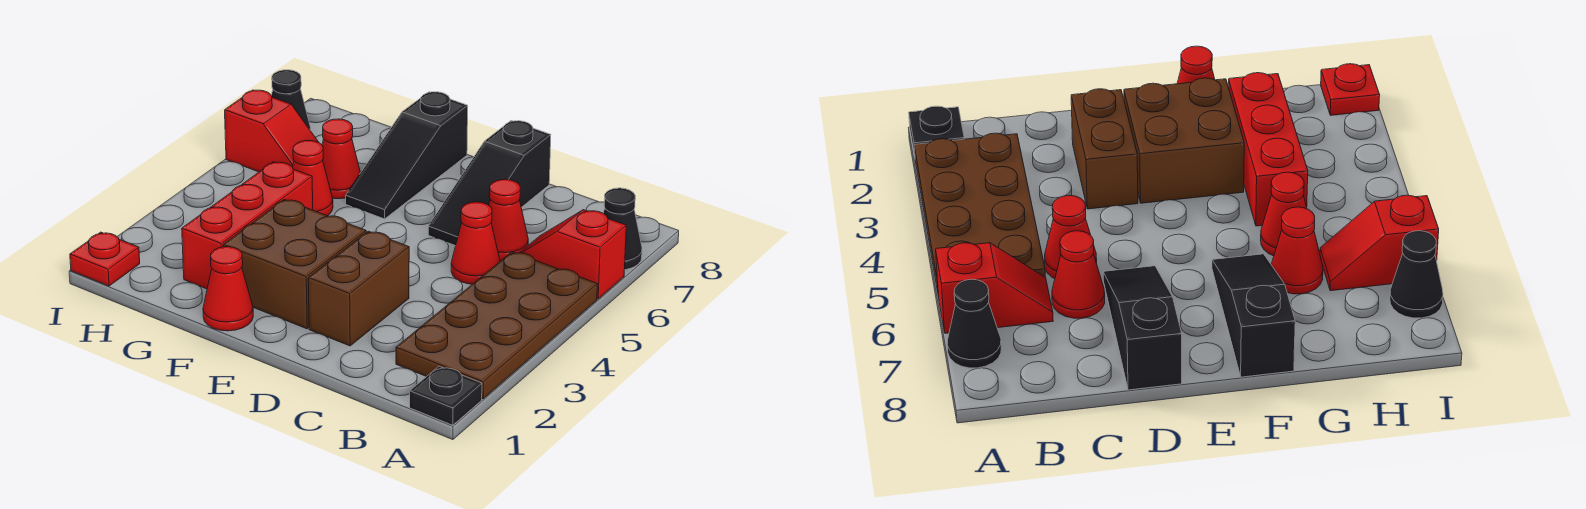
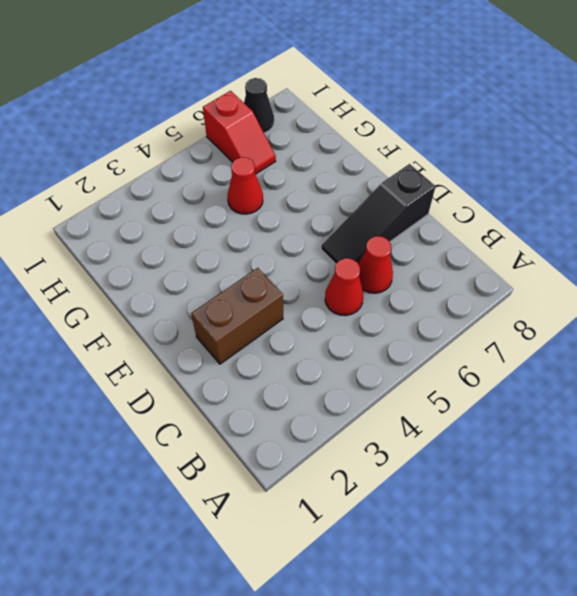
none -> black 1x1 plate [410,366,482,425]
none -> brown 2x4 plate [396,252,597,399]
none -> red 1x2 slope [520,210,626,299]

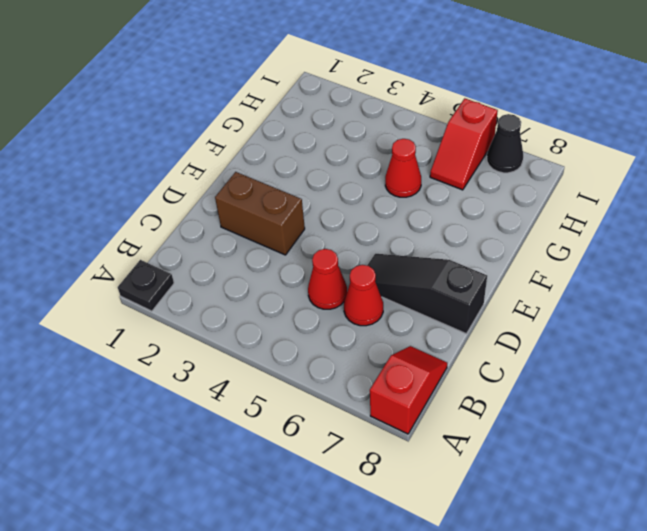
red 1x2 slope [370,346,447,434] -> red 1x2 slope moved to [520,210,626,299]
none -> brown 2x4 plate [396,252,597,399]
none -> black 1x1 cone [603,188,642,270]
none -> brown 2x2 brick [223,200,366,329]

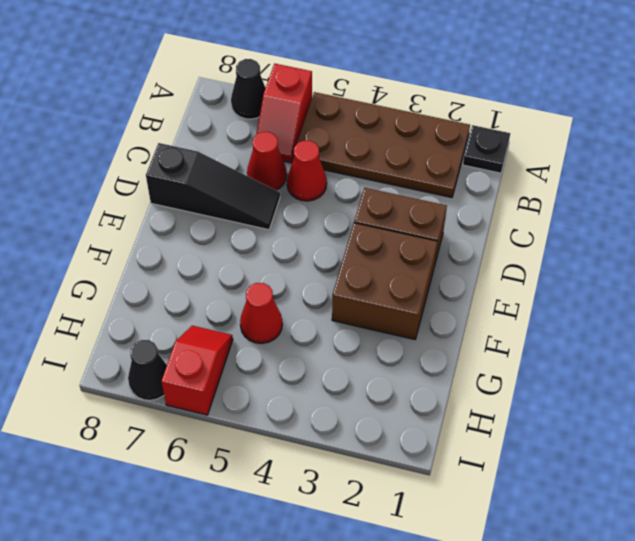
none -> red 1x1 cone [203,247,253,331]
none -> black 1x3 slope [346,92,468,219]
none -> red 1x3 brick [182,162,313,289]

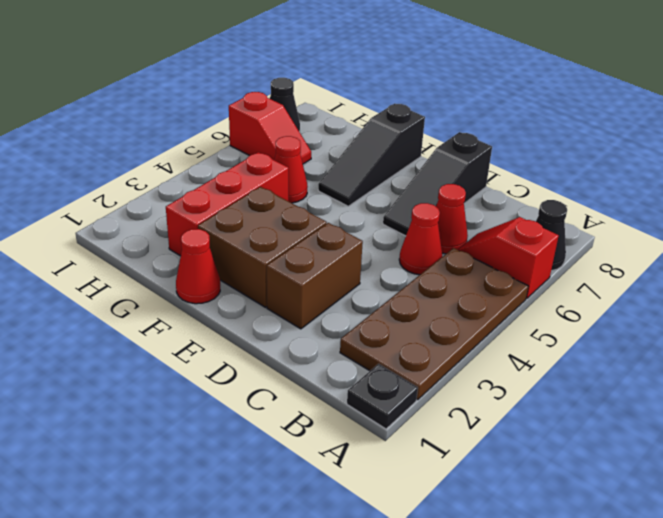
none -> red 1x1 cone [322,119,360,199]
none -> red 1x1 plate [70,232,140,286]

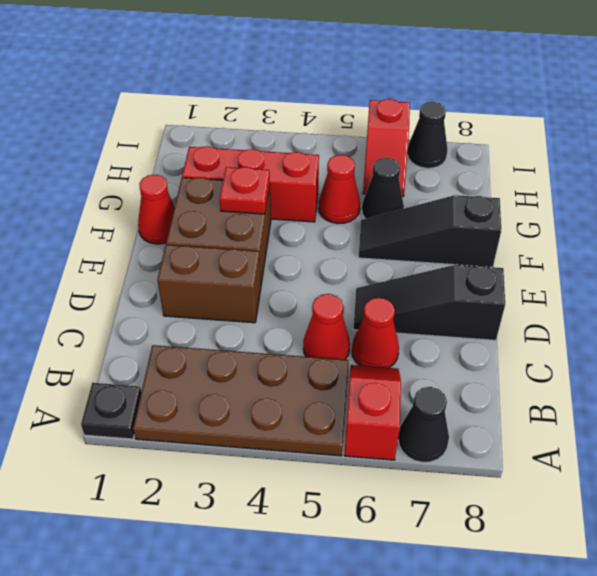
red 1x1 plate [220,167,270,214] -> red 1x1 plate moved to [70,232,140,286]
black 1x1 cone [362,158,404,219] -> red 1x1 cone [322,119,360,199]

